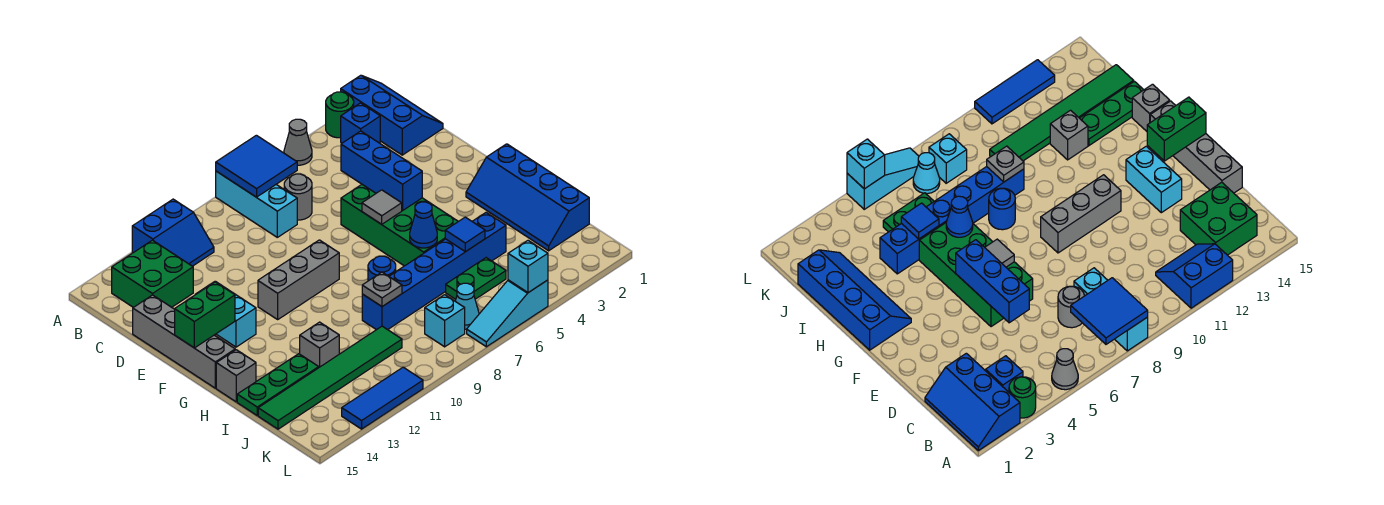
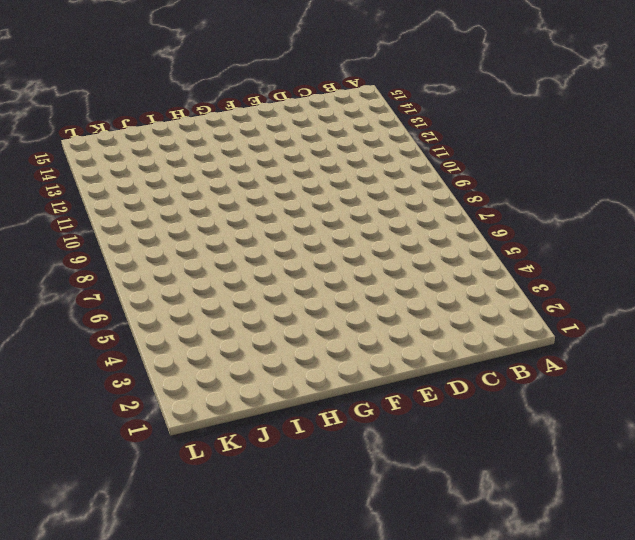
none -> blue 2x3 slope [341,75,443,155]
none -> green 1x1 round brick [326,92,354,138]
none -> grey 1x1 cone [284,119,312,165]
none -> cyan 1x3 brick [216,171,297,237]

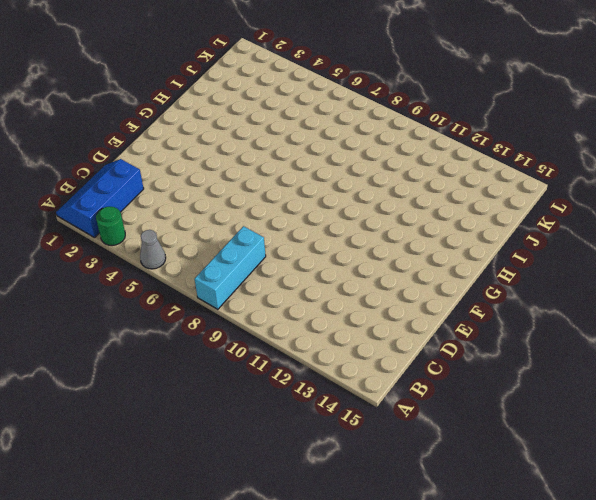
none -> blue 2x2 slope [132,199,214,266]
none -> blue 1x1 brick [341,103,380,143]
none -> green 2x2 brick [112,240,193,308]
none -> grey 1x1 round brick [284,174,312,220]

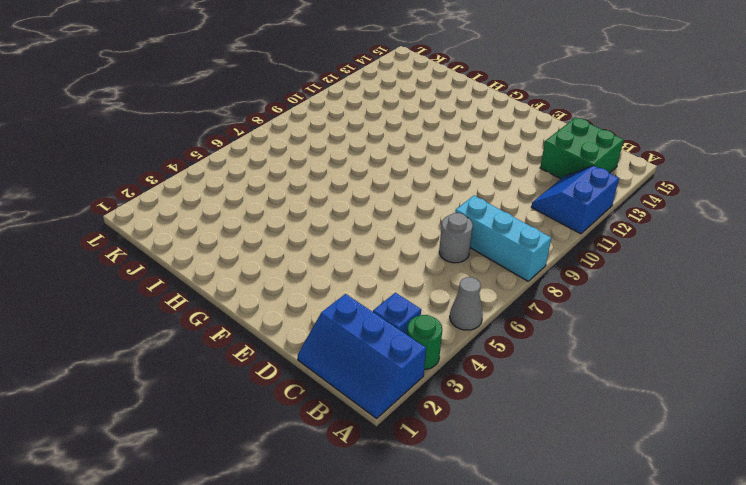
none -> grey 1x4 brick [133,295,235,388]
none -> green 2x4 brick [341,185,458,266]
none -> cyan 1x2 brick [195,281,256,347]
none -> grey 1x3 brick [258,240,339,319]

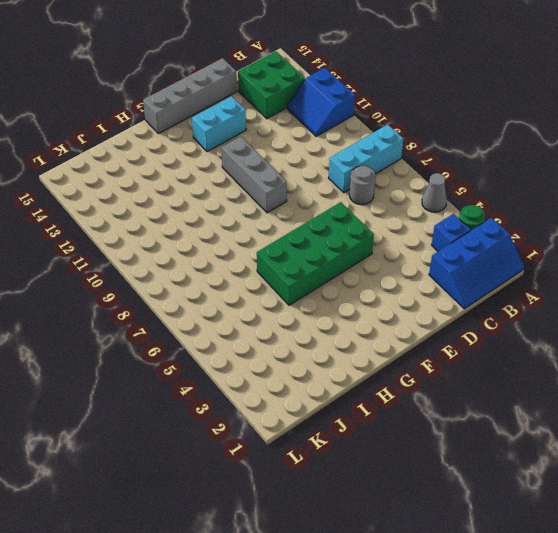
none -> blue 2x4 slope [466,144,589,251]
none -> blue 1x1 round brick [368,256,396,281]
none -> grey 1x1 brick [216,350,256,402]
none -> blue 1x6 brick [362,213,506,330]

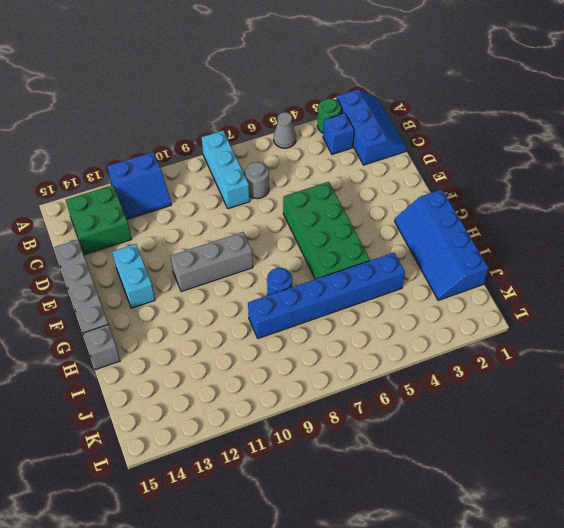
none -> grey 1x1 brick [300,322,339,367]
none -> green 1x3 plate [237,354,319,415]
none -> green 1x2 plate [446,258,506,299]
none -> green 1x6 tile [258,326,402,429]

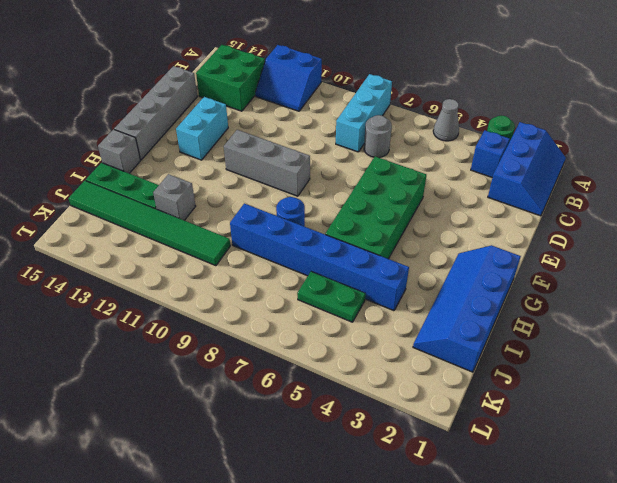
none -> cyan 1x1 cone [455,283,479,329]
none -> cyan 1x1 brick [425,295,465,347]
none -> cyan 1x3 slope [467,280,548,347]
none -> blue 1x3 tile [342,367,423,429]

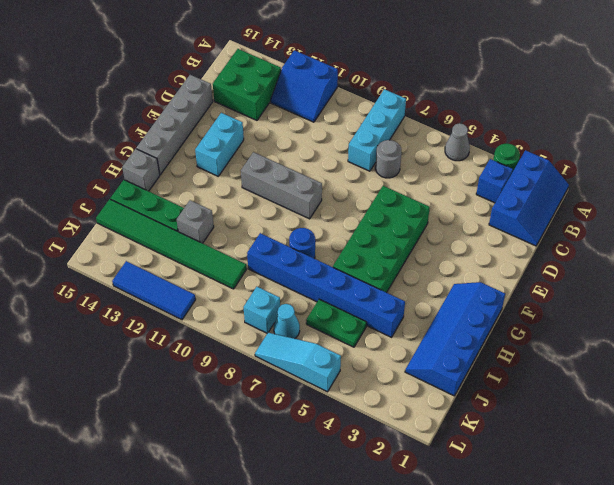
none -> blue 2x2 tile [216,135,297,197]
none -> blue 1x3 brick [341,131,422,211]
none -> grey 1x1 tile [362,190,402,224]
none -> green 1x2 brick [175,282,235,348]

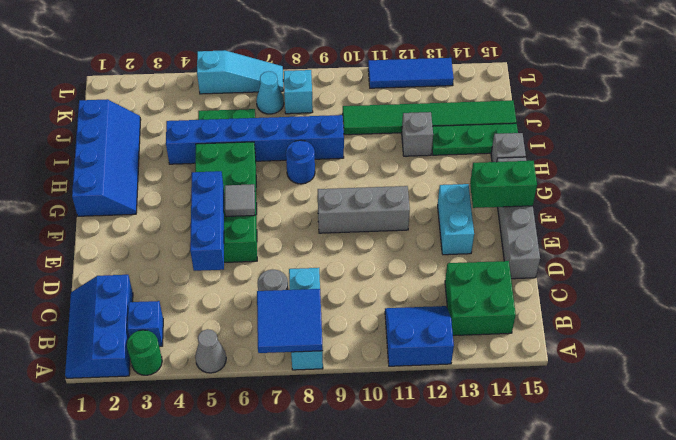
none -> blue 1x1 cone [410,202,437,248]
none -> blue 1x1 tile [445,217,485,252]
none -> grey 1x1 plate [362,272,402,307]
none -> cyan 1x1 brick [508,241,548,293]

